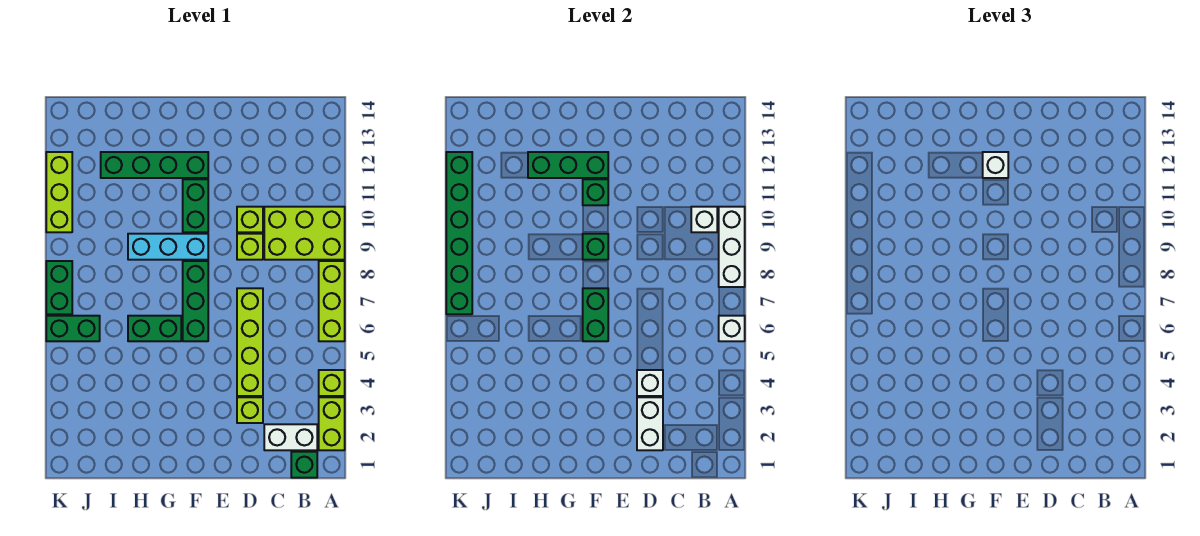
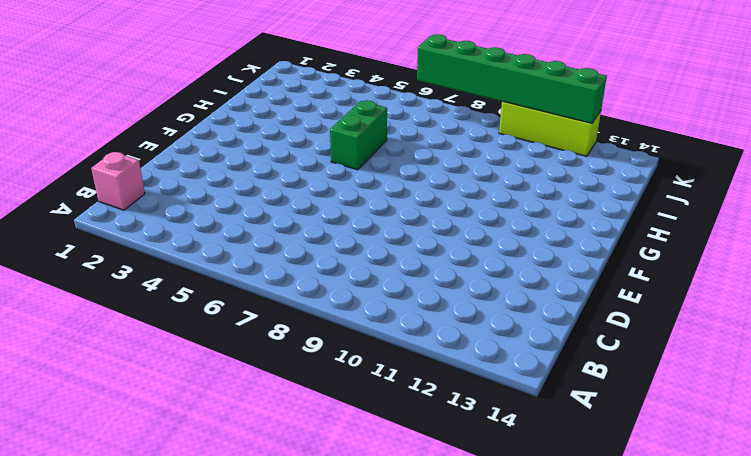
pink 1x1 brick [91,152,145,210] -> green 1x1 brick [291,452,317,478]
none -> lime 1x2 brick [319,397,345,450]
none -> lime 1x1 brick [319,370,345,396]
none -> lime 1x3 brick [319,261,345,341]

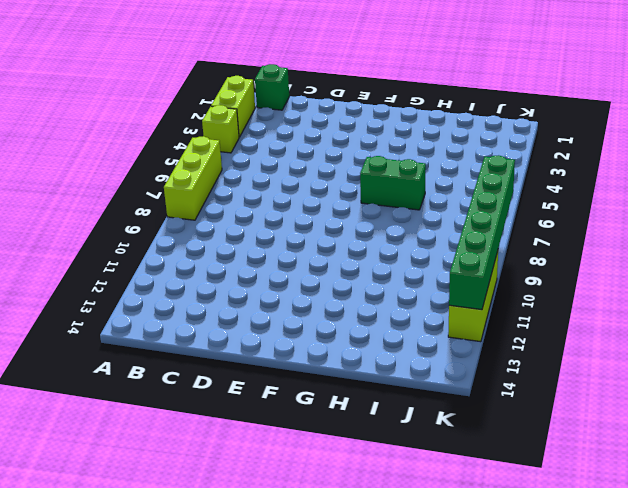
none -> lime 2x3 brick [264,207,345,260]
none -> white 1x2 brick [264,424,317,450]
none -> lime 1x1 brick [237,397,263,423]

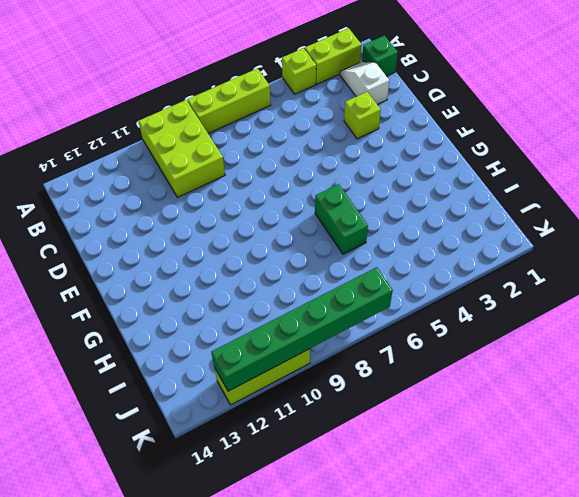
white 1x2 slope [340,62,389,105] -> white 1x2 brick [264,424,317,450]
none -> lime 1x4 brick [237,288,263,396]
none -> lime 1x1 brick [237,234,263,260]
none -> lime 1x1 brick [237,207,263,232]

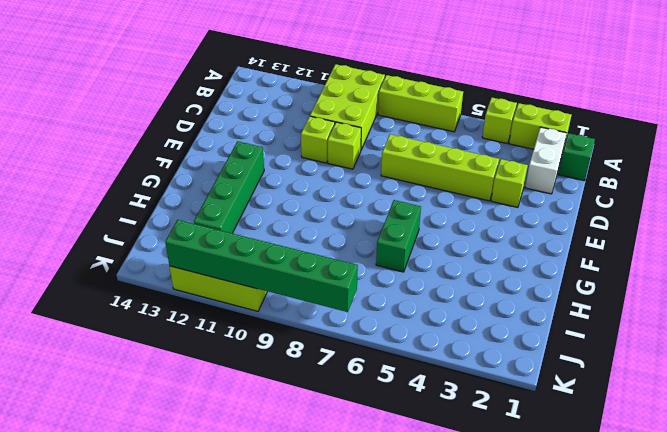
none -> green 1x3 brick [183,261,208,341]
none -> cyan 1x3 brick [128,234,208,260]
none -> green 1x2 brick [183,179,208,232]

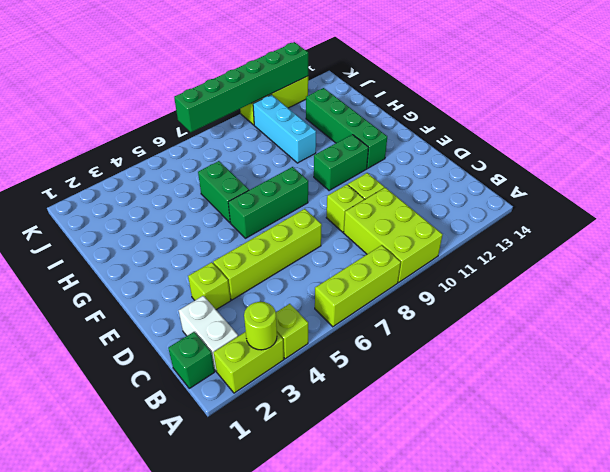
lime 1x1 round brick [244,302,277,350] -> none
cyan 1x3 brick [253,95,316,163] -> cyan 1x3 brick moved to [128,234,208,260]
none -> green 1x2 brick [46,316,100,341]
none -> green 1x2 brick [46,261,72,314]
none -> white 1x1 brick [719,316,745,341]

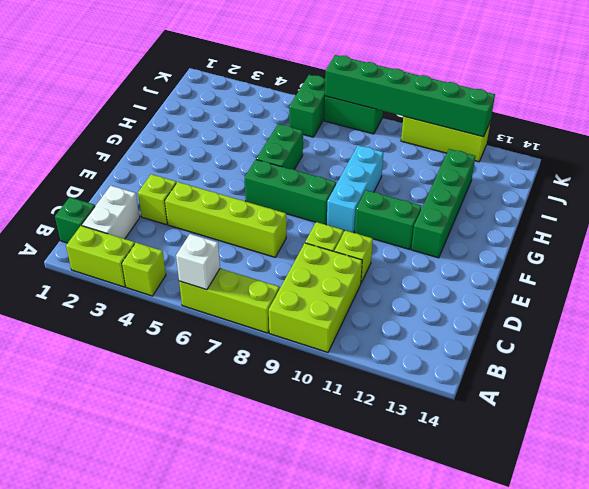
none -> white 1x3 brick [719,207,745,287]
none -> white 1x1 brick [691,207,717,232]
none -> white 1x2 brick [637,397,663,450]

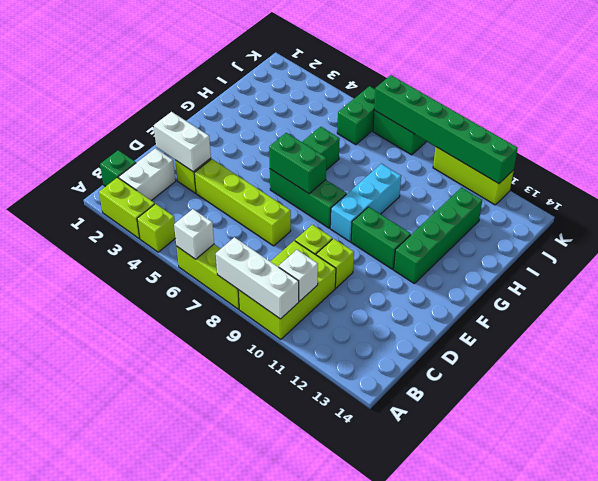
none -> white 1x1 brick [637,370,663,396]
none -> green 1x1 brick [583,234,608,260]
none -> green 1x1 brick [583,179,608,205]

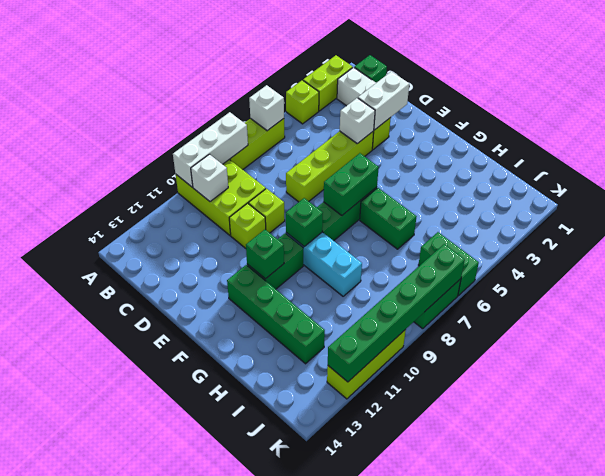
none -> green 1x3 brick [528,152,608,178]
none -> white 1x1 brick [983,152,1008,178]

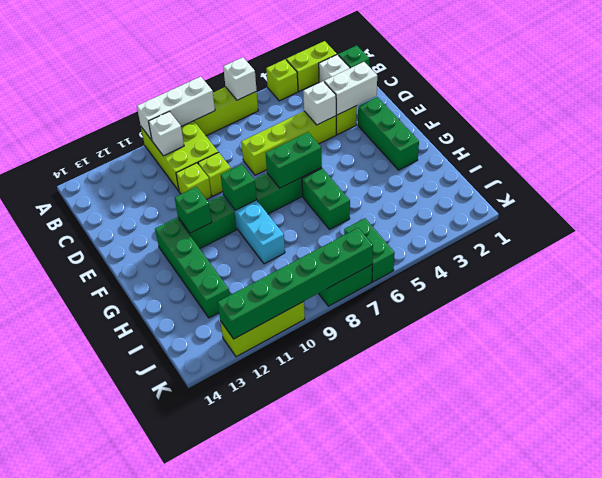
green 1x3 brick [358,97,419,170] -> green 1x3 brick moved to [528,152,608,178]
none -> white 1x1 brick [983,152,1008,178]

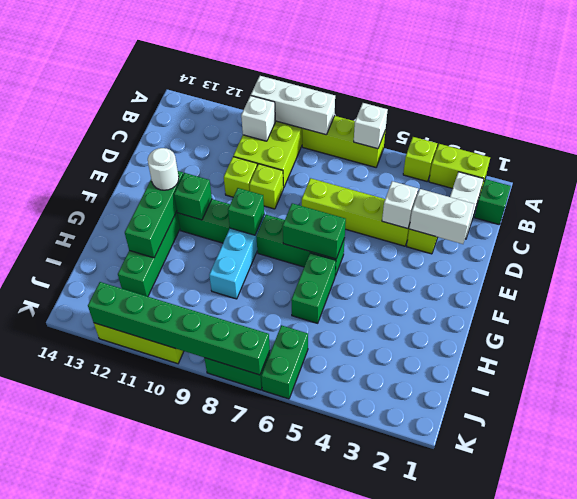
white 1x1 round brick [148,148,179,190] -> white 1x1 brick [983,152,1008,178]

